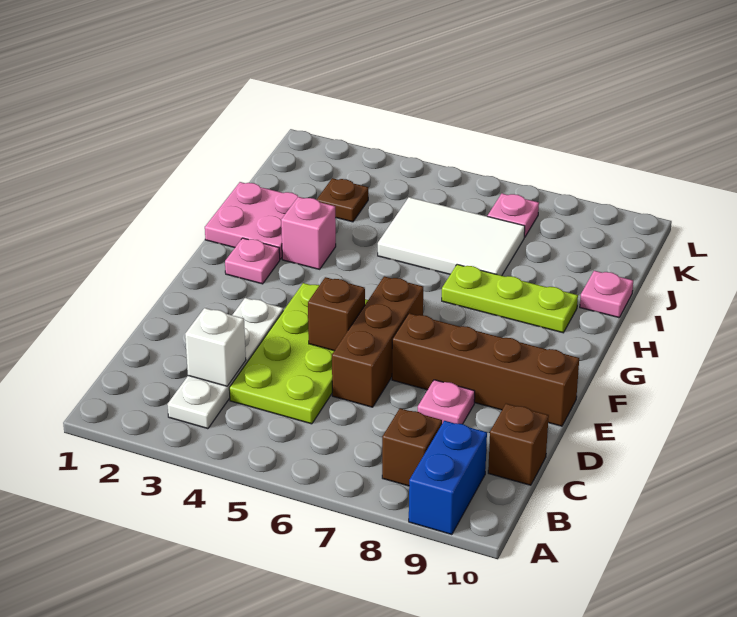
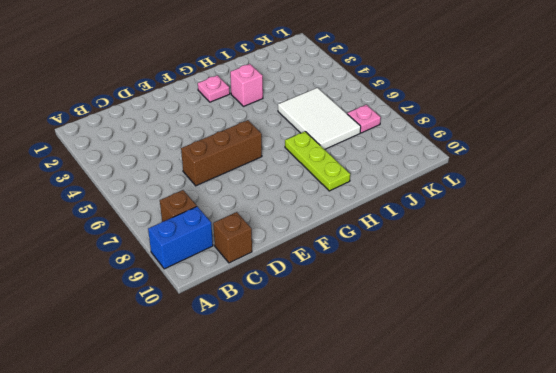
none -> white 1x4 plate [167,298,283,429]
none -> lime 2x4 plate [229,283,368,424]
none -> pink 1x1 plate [418,380,475,424]

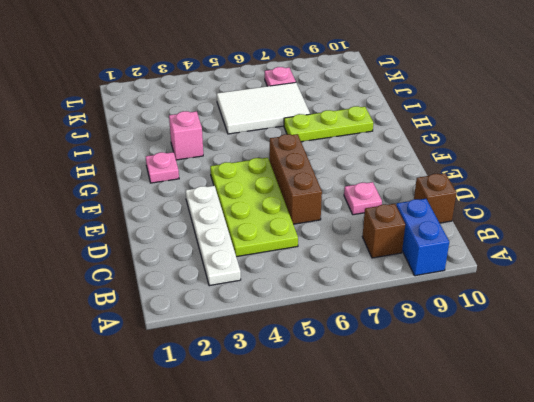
none -> brown 1x4 brick [392,313,579,426]
none -> pink 2x2 plate [205,182,302,259]
none -> pink 1x1 plate [580,271,633,318]

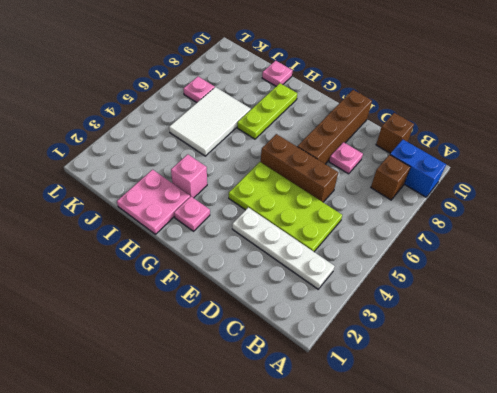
none -> brown 1x1 plate [317,178,368,222]
none -> white 1x1 brick [185,308,246,386]
none -> brown 1x1 brick [308,277,365,351]

